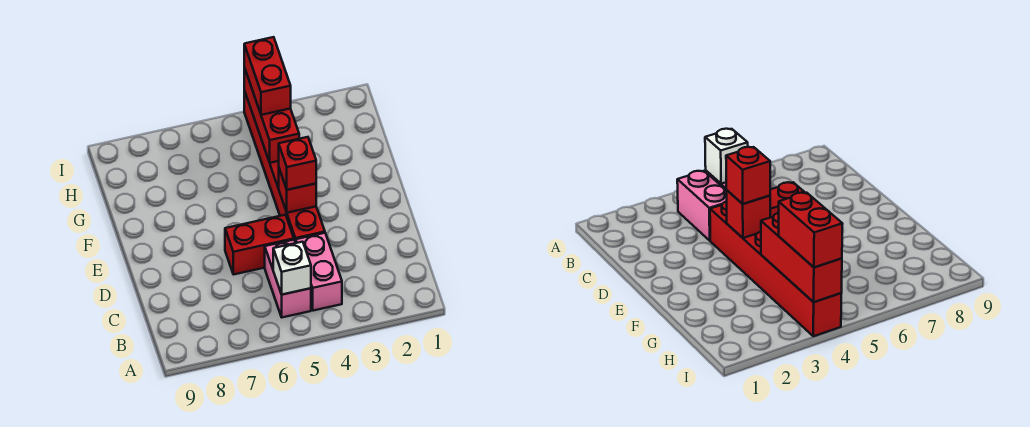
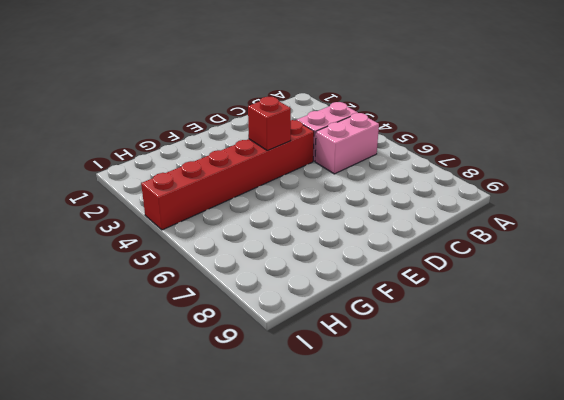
none -> red 1x2 brick [225,215,294,275]
none -> white 1x1 brick [273,242,311,295]

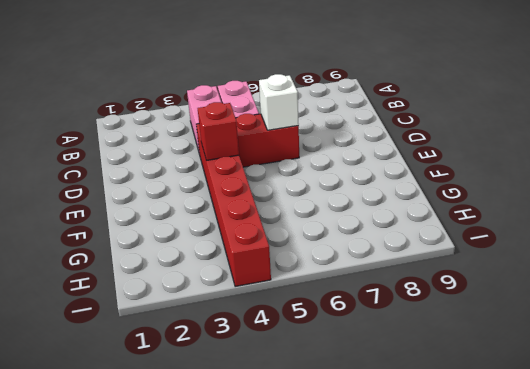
white 1x1 brick [259,74,299,130] -> white 1x1 brick moved to [273,242,311,295]
none -> red 1x3 brick [244,68,299,163]
none -> red 1x1 brick [279,137,316,190]

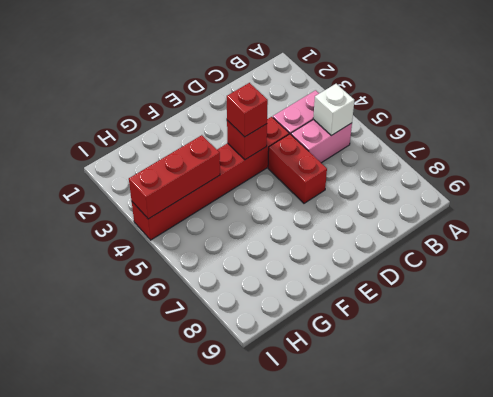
none -> red 1x2 brick [244,37,291,115]

